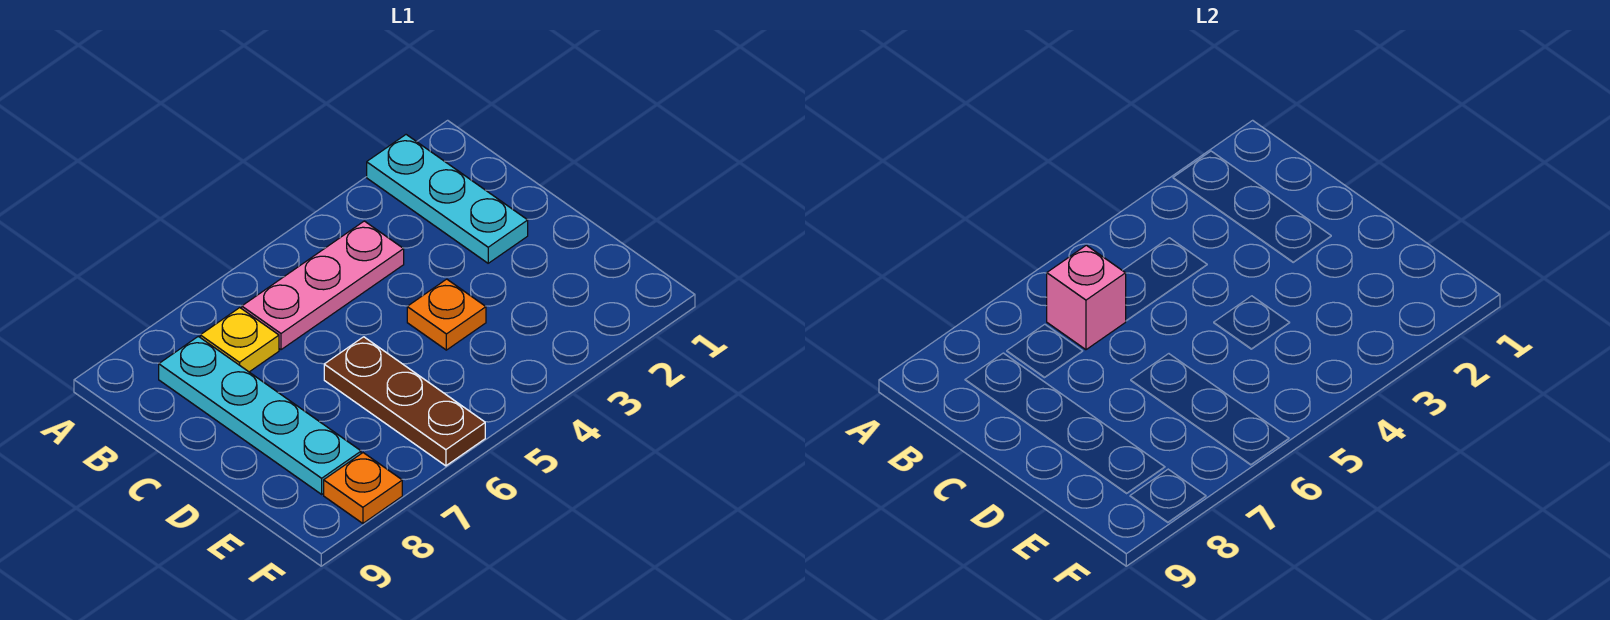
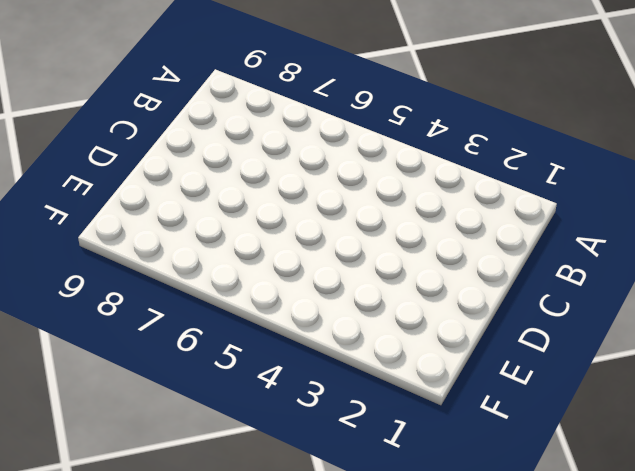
none -> cyan 1x3 plate [367,135,528,263]
none -> pink 1x3 plate [242,221,404,350]

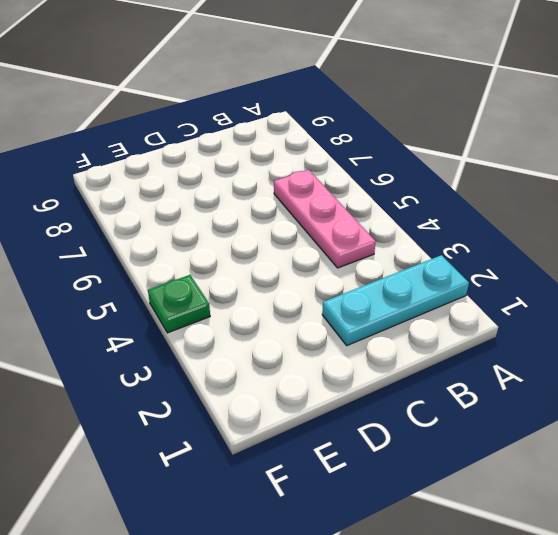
green 1x1 plate [148,275,210,333] -> none
none -> yellow 1x1 plate [200,308,279,372]
none -> cyan 1x4 plate [159,336,361,494]

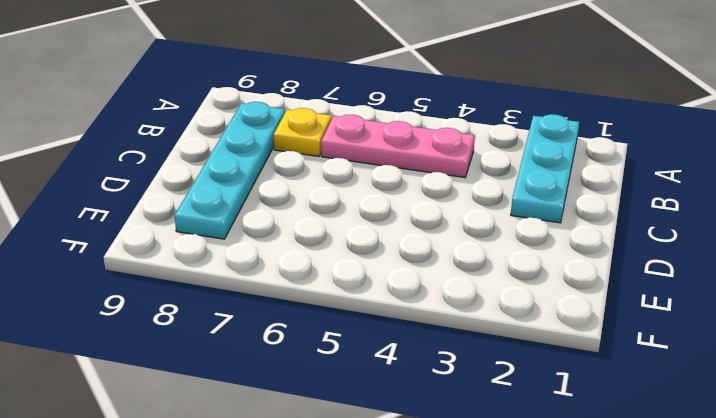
none -> orange 1x1 plate [407,279,486,350]
none -> brown 1x3 plate [324,337,485,466]

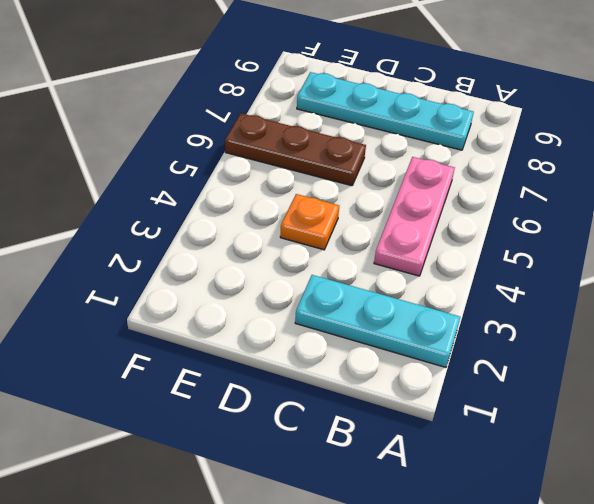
none -> yellow 1x1 plate [200,308,279,372]
none -> orange 1x1 plate [324,453,402,523]

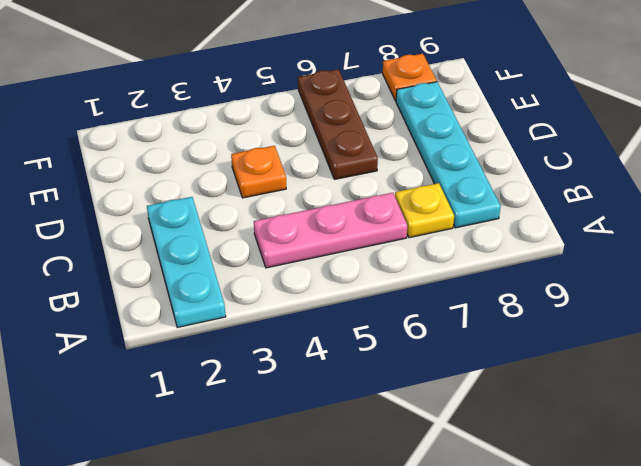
none -> pink 1x1 brick [1047,245,1126,350]

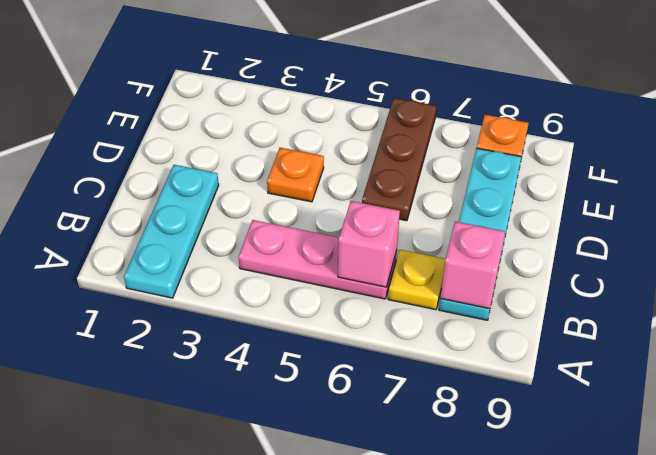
pink 1x1 brick [440,222,505,309] -> none

